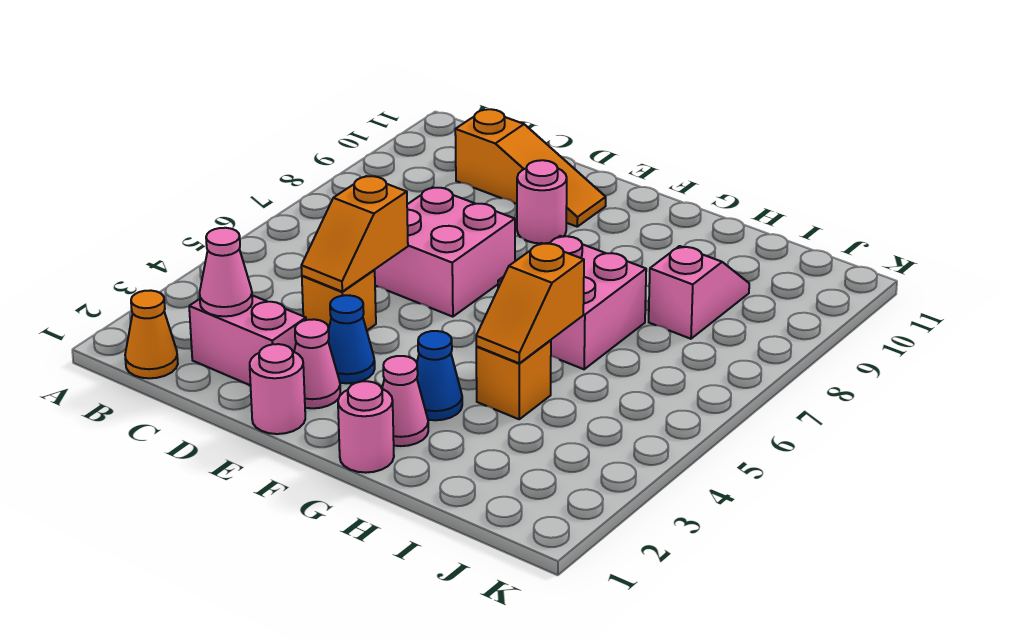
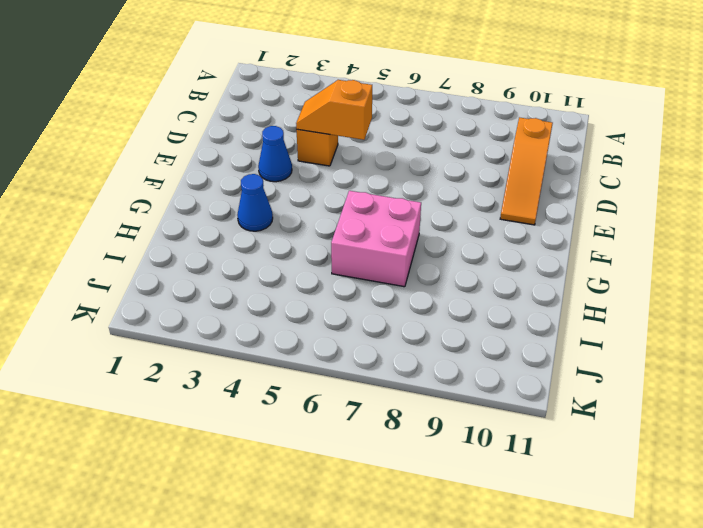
none -> orange 1x1 cone [125,290,178,378]
none -> pink 1x2 brick [189,295,306,385]
none -> pink 2x2 brick [375,187,515,317]

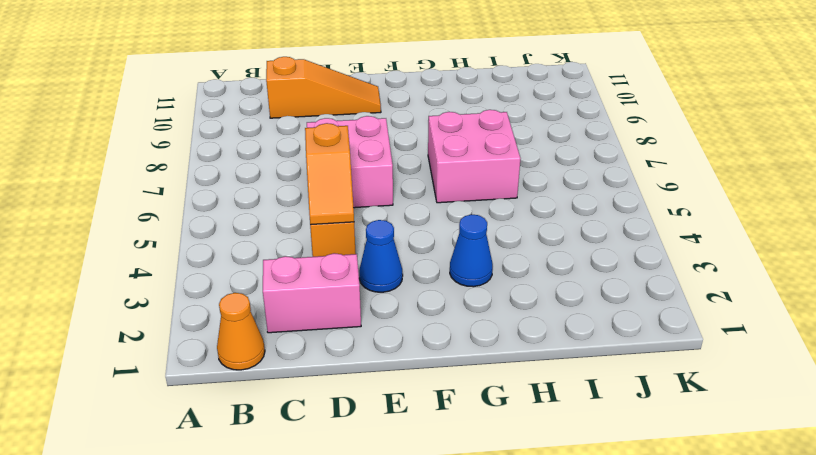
none -> pink 1x1 round brick [250,344,305,434]
none -> pink 1x1 cone [294,319,340,408]
none -> pink 1x1 round brick [517,160,567,243]

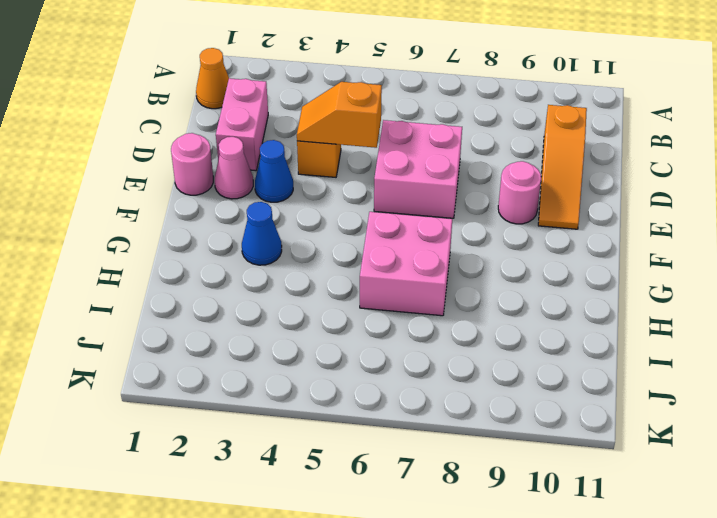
none -> pink 1x1 round brick [338,381,394,473]
none -> pink 1x1 cone [382,356,428,446]
none -> orange 1x1 brick [476,340,551,419]

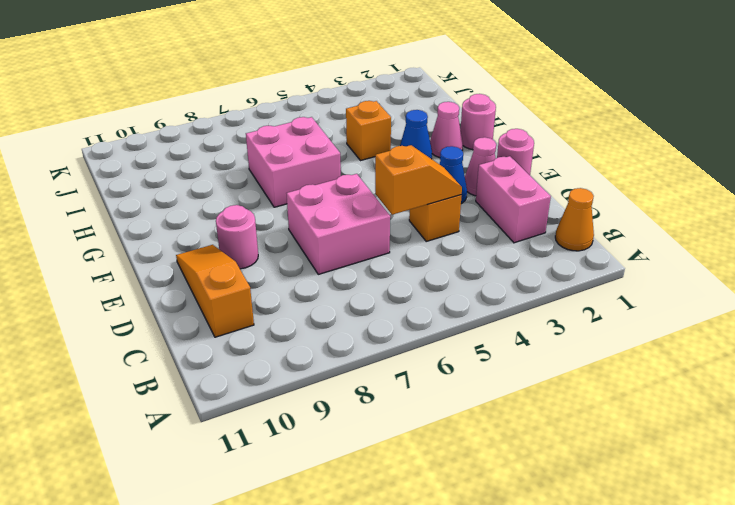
none -> pink 1x2 slope [649,246,749,339]
none -> pink 1x1 cone [200,228,252,316]
none -> orange 1x2 slope [476,243,584,363]

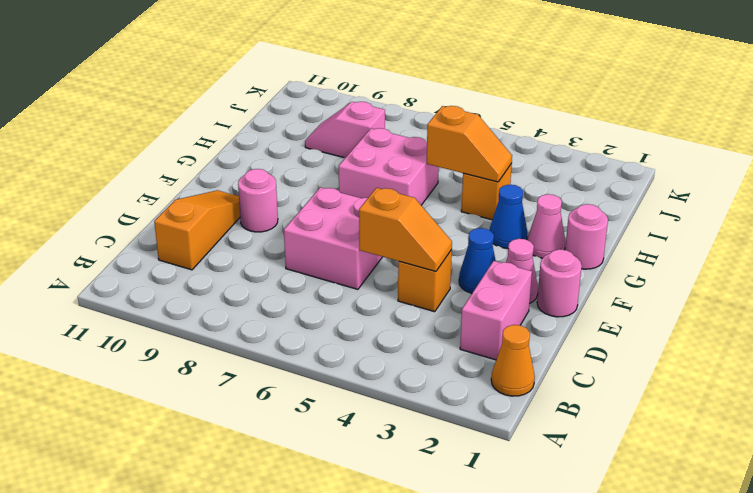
none -> pink 1x1 cone [200,228,252,316]

